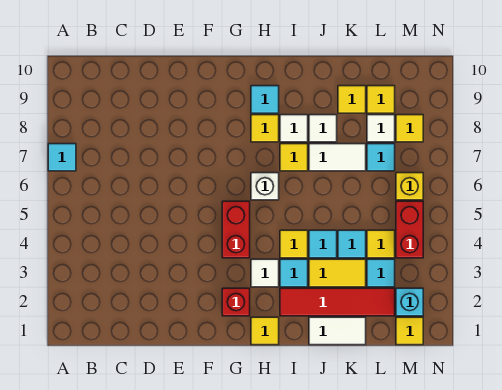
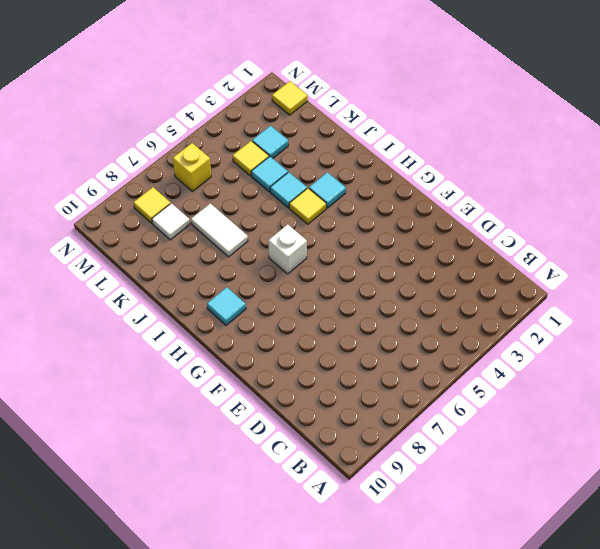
none -> cyan 1x1 tile [48,144,76,171]
none -> red 1x1 brick [222,288,250,316]
none -> red 1x2 brick [222,201,250,258]
none -> yellow 1x1 tile [251,317,279,345]

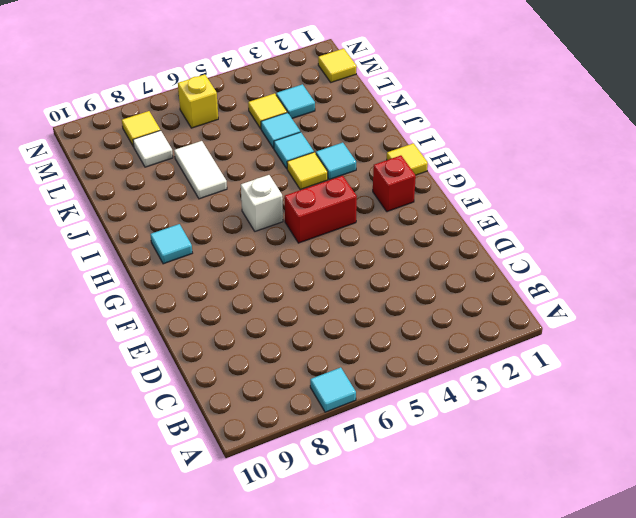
none -> white 1x1 tile [251,259,279,287]
none -> yellow 1x1 tile [251,115,279,142]
none -> red 1x4 tile [280,288,395,316]
none -> yellow 1x1 tile [280,144,308,171]

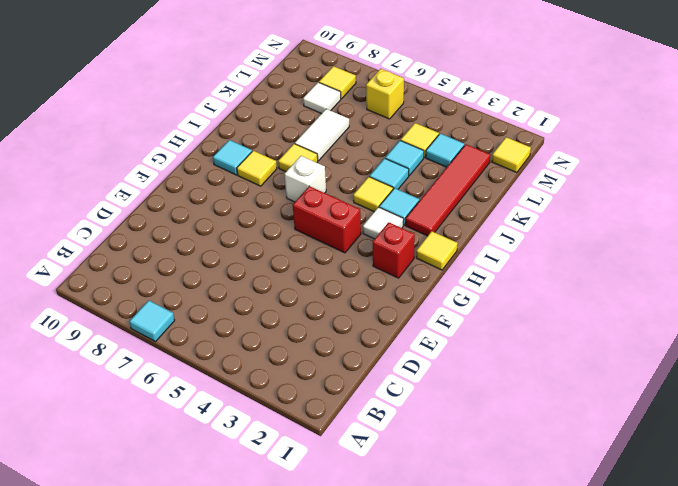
none -> white 1x1 tile [280,115,308,142]
none -> white 1x2 tile [309,317,366,345]
none -> yellow 1x2 tile [309,259,366,287]
none -> white 1x1 tile [309,115,337,142]

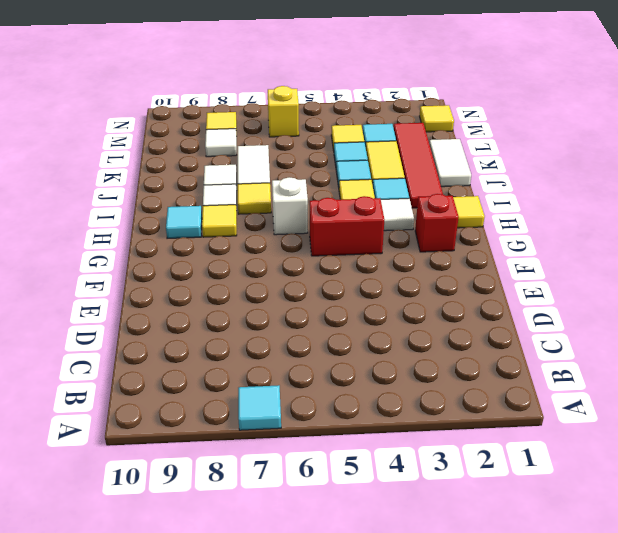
none -> yellow 1x1 tile [338,86,366,113]
none -> cyan 1x1 tile [367,144,395,171]
none -> yellow 1x1 tile [367,86,395,113]
none -> cyan 1x1 brick [396,288,423,316]

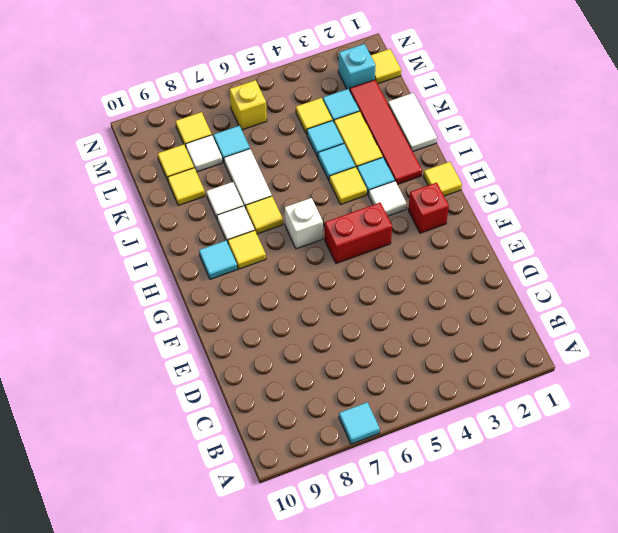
none -> red 1x2 brick [396,201,423,258]

